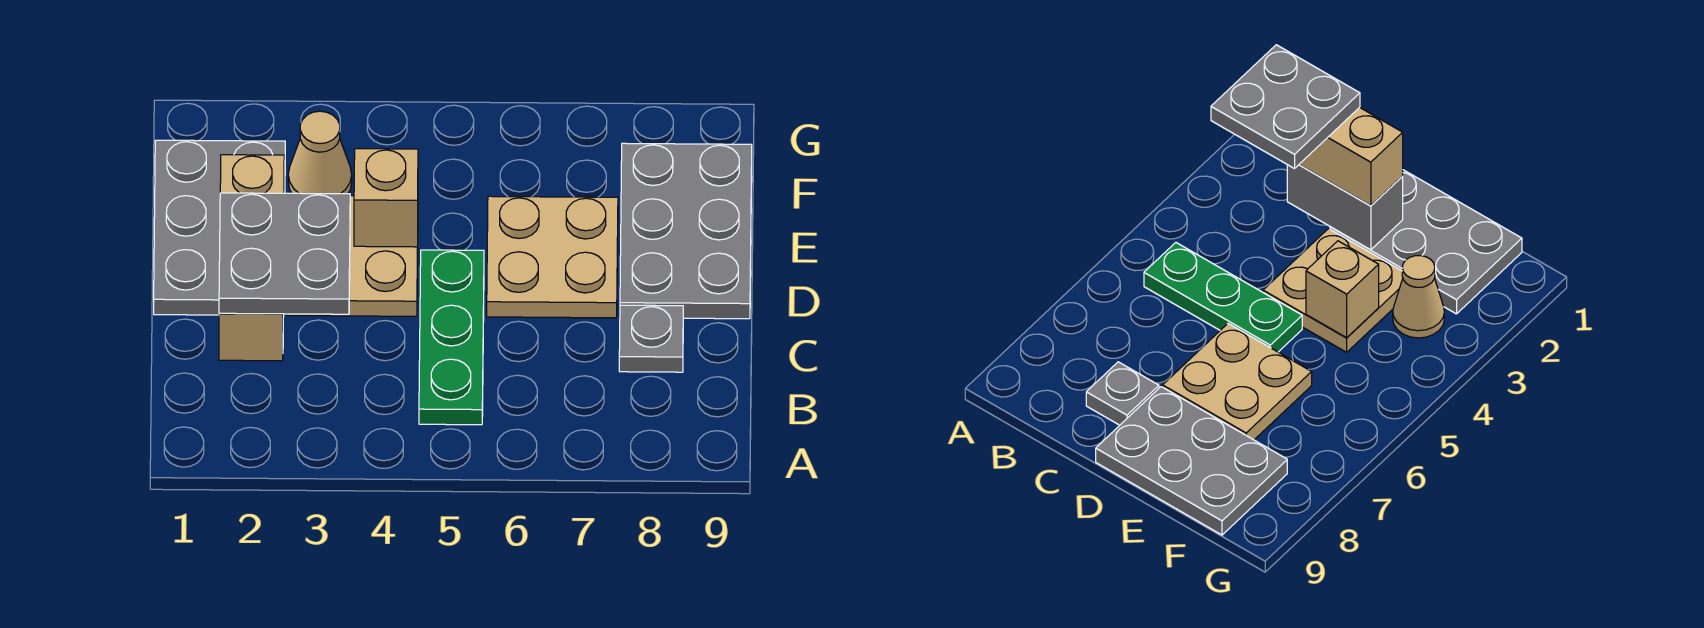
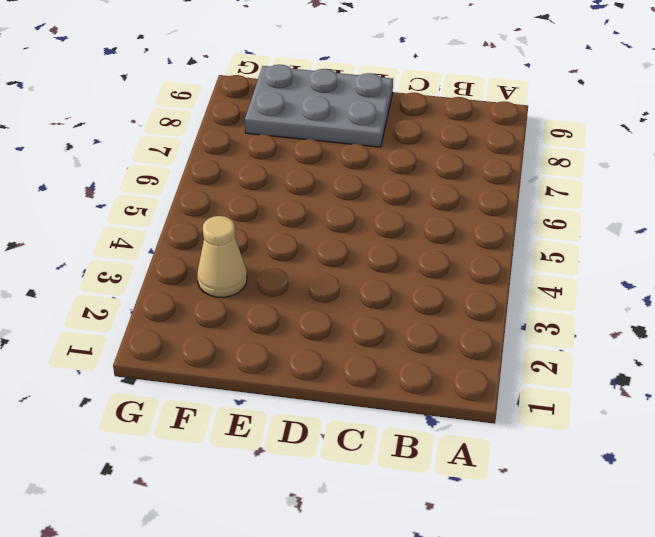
none -> green 1x3 plate [419,250,484,425]
none -> grey 1x1 plate [619,305,683,372]

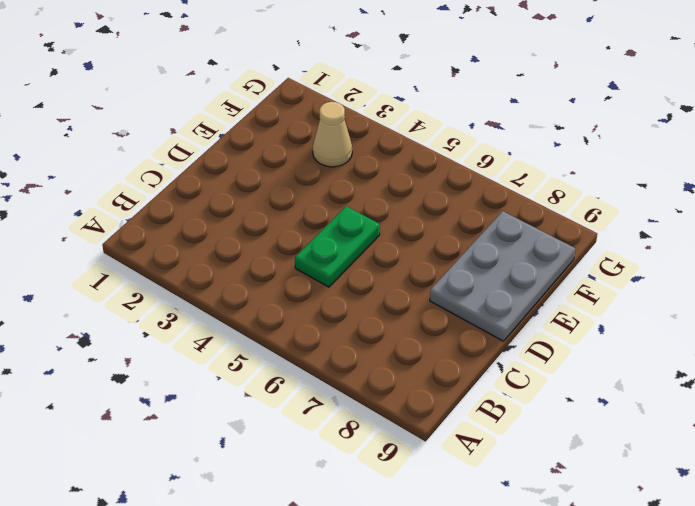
green 1x2 plate [295,206,380,287] -> green 1x3 plate [419,250,484,425]
none -> grey 1x1 plate [619,305,683,372]
none -> grey 2x3 plate [154,140,285,315]

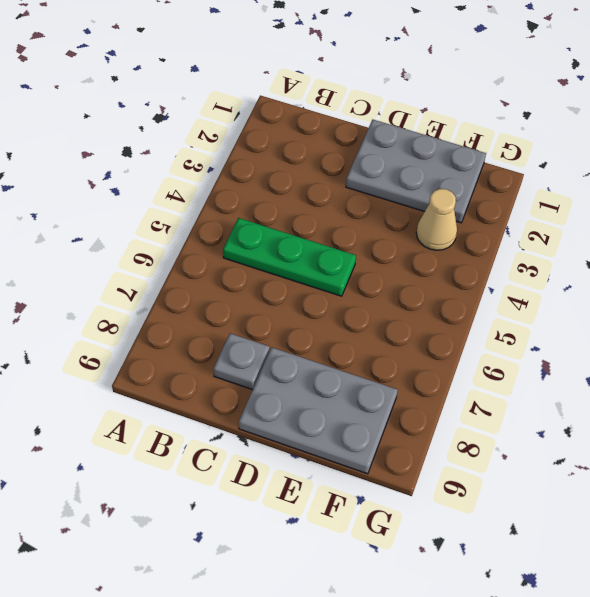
none -> tan 2x2 plate [287,196,418,316]
none -> tan 2x2 plate [487,196,618,318]

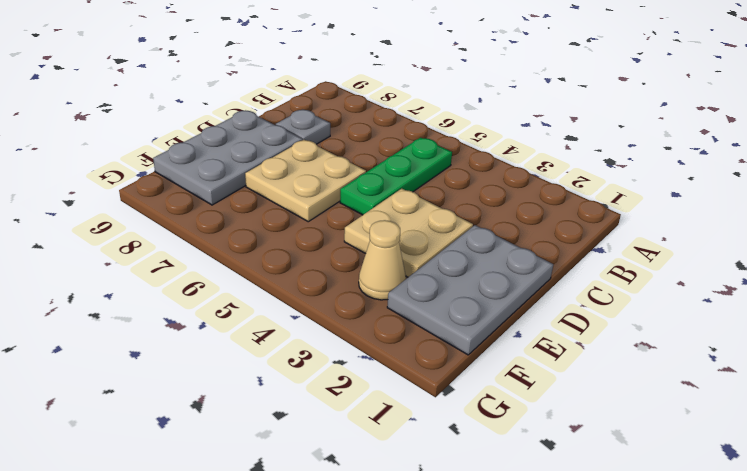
none -> grey 1x2 brick [1287,165,1403,250]
none -> tan 1x1 brick [354,149,418,247]

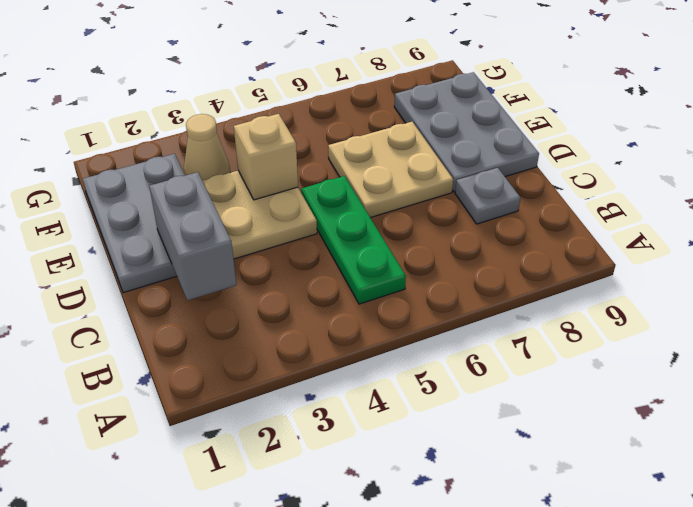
none -> tan 1x3 brick [219,155,284,361]
none -> grey 2x2 plate [219,193,350,314]

